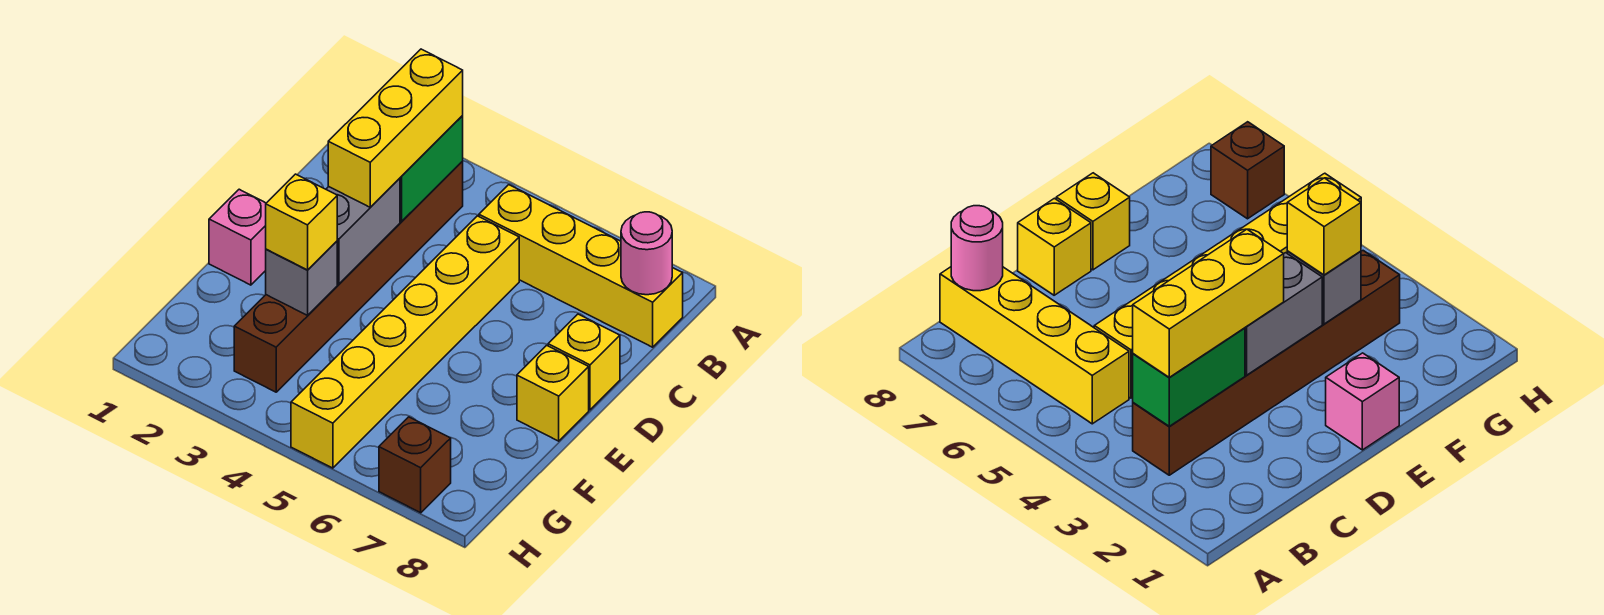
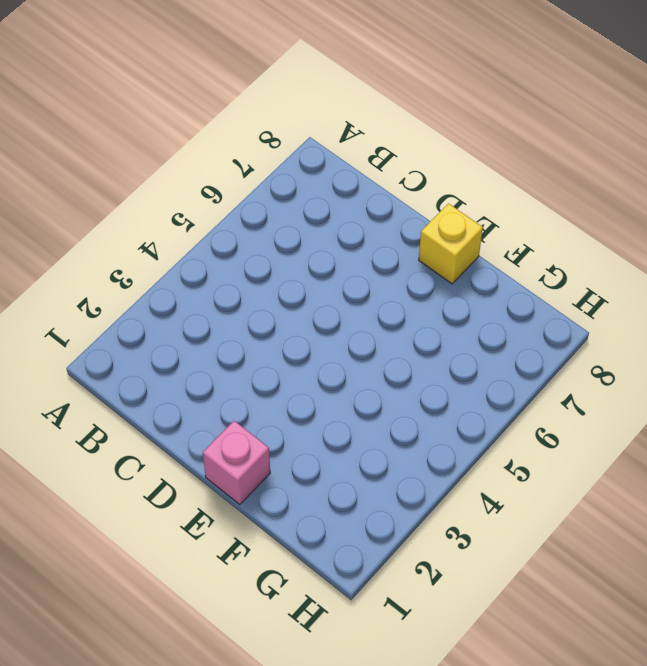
none -> brown 1x6 brick [234,161,463,392]
none -> yellow 1x4 brick [479,185,683,347]
none -> yellow 1x6 brick [291,216,519,468]

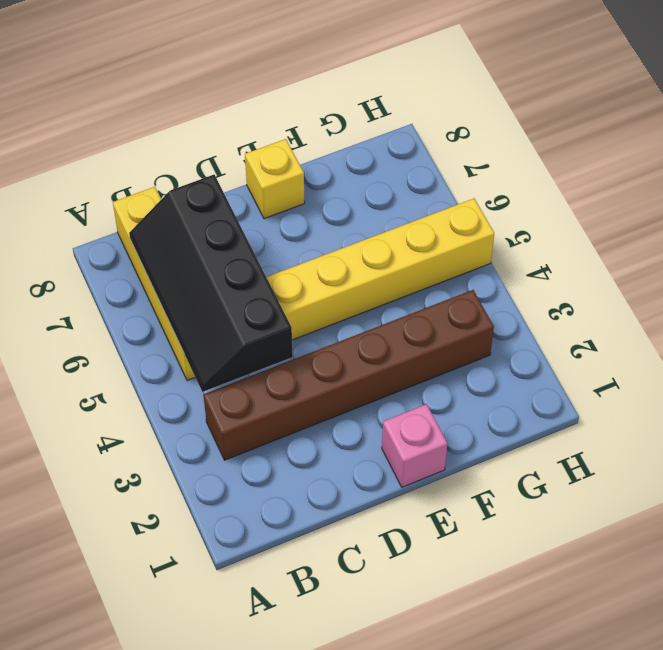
black 2x4 slope [129,175,293,392] -> none
none -> yellow 1x1 brick [548,314,620,410]
none -> brown 1x1 brick [379,417,451,513]
none -> green 1x2 brick [400,116,463,222]

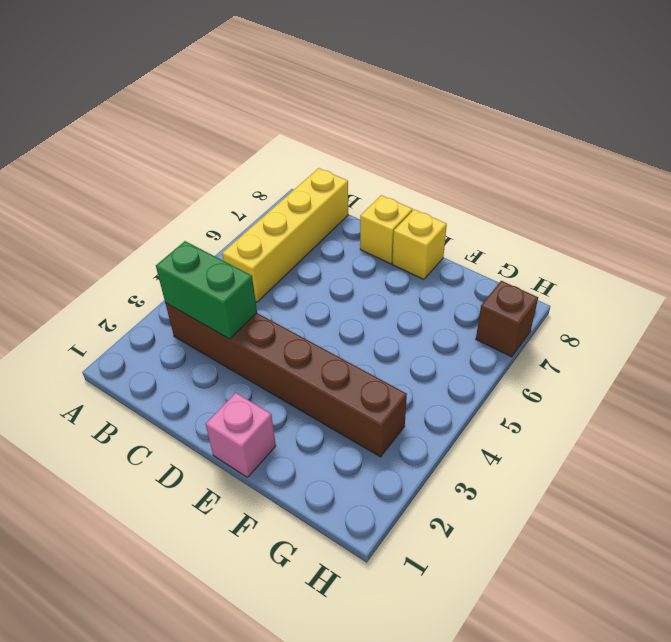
none -> yellow 1x6 brick [291,216,519,468]
none -> pink 1x1 round brick [621,212,672,295]
none -> grey 1x2 brick [326,178,400,284]

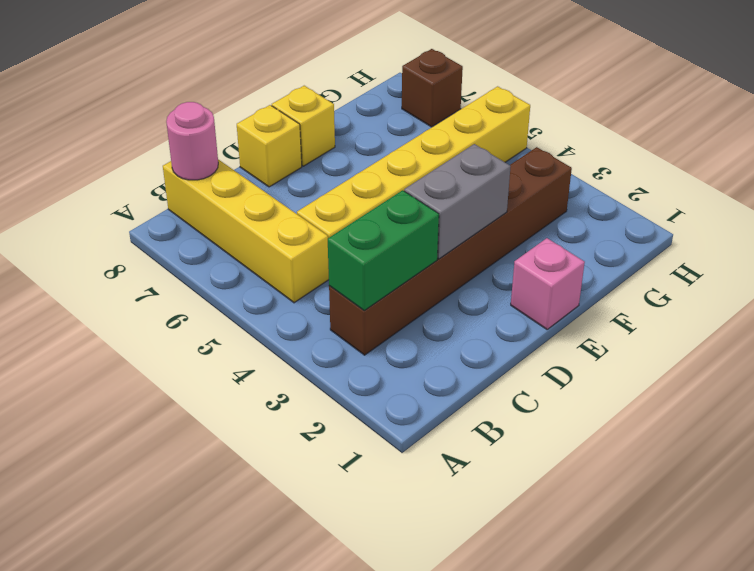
none -> grey 1x1 brick [266,241,337,315]
none -> yellow 1x3 brick [328,49,463,207]
none -> yellow 1x1 brick [266,174,337,270]

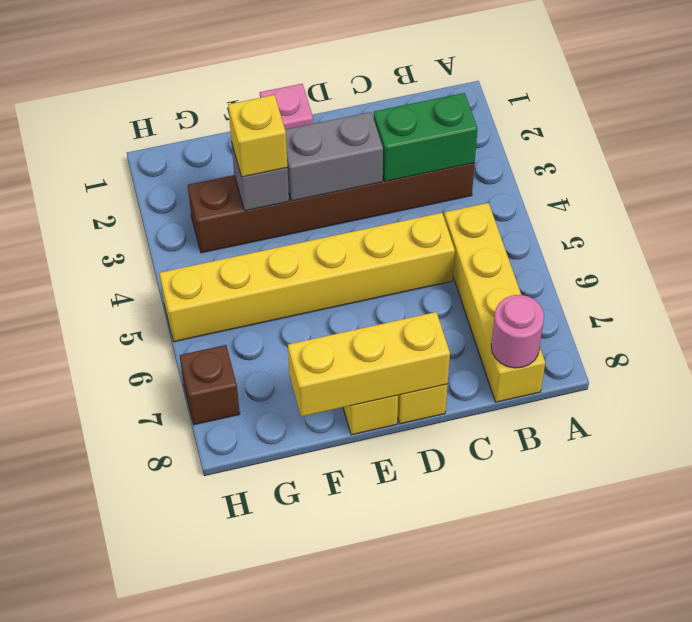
yellow 1x3 brick [288,312,450,417] -> yellow 1x3 brick moved to [328,49,463,207]

